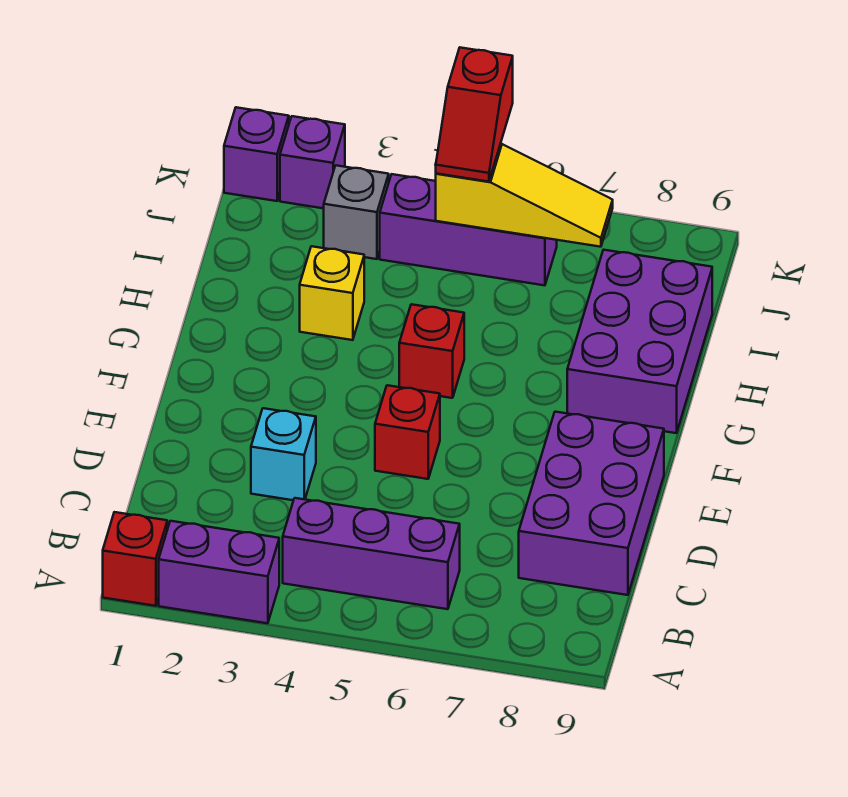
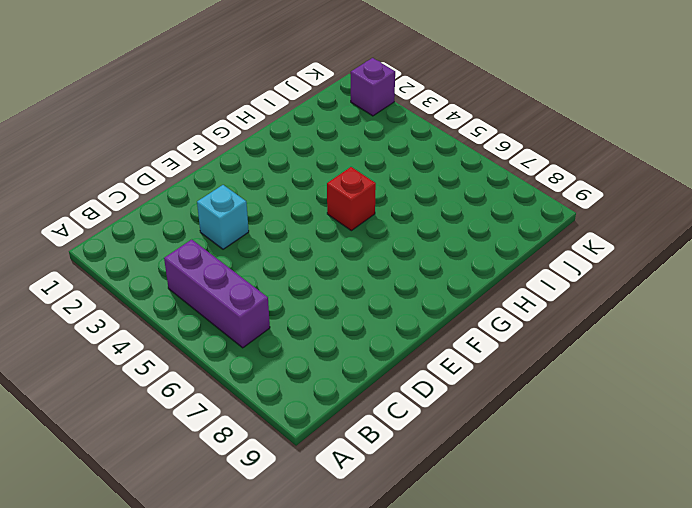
none -> red 1x1 brick [103,512,167,606]
none -> purple 1x2 brick [159,521,279,623]
none -> purple 2x3 brick [519,412,664,595]

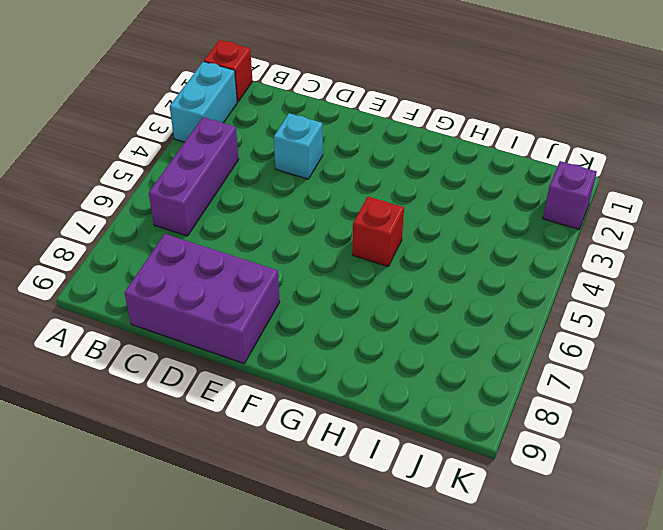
cyan 1x2 brick [170,62,237,142] -> purple 1x2 brick [159,521,279,623]
none -> red 1x1 brick [375,385,440,479]
none -> purple 2x3 brick [567,250,712,433]
none -> yellow 1x1 brick [300,246,364,340]

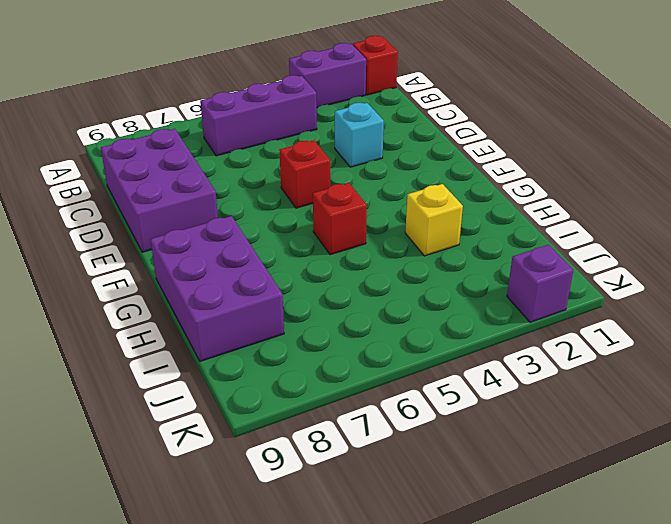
none -> grey 1x1 brick [324,165,389,259]
none -> purple 1x3 brick [380,174,557,285]
none -> purple 1x1 brick [224,107,289,201]

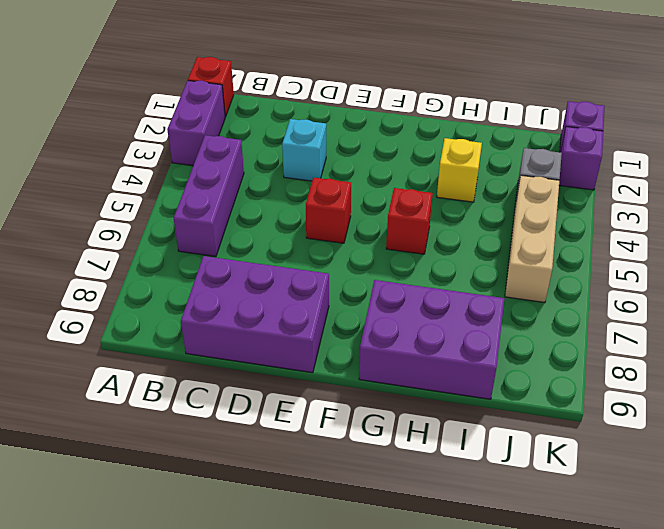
tan 1x3 brick [505,175,559,303] -> purple 1x3 brick [380,174,557,285]
none -> yellow 1x3 slope [436,144,613,247]
none -> red 1x2 slope [436,48,513,182]

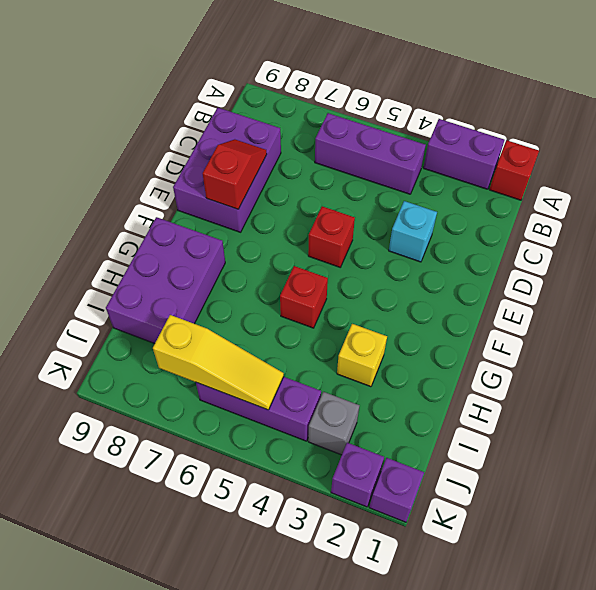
red 1x2 slope [203,139,267,209] -> red 1x2 slope moved to [436,48,513,182]
yellow 1x3 slope [153,315,284,410] -> yellow 1x3 slope turned to [436,144,613,247]

